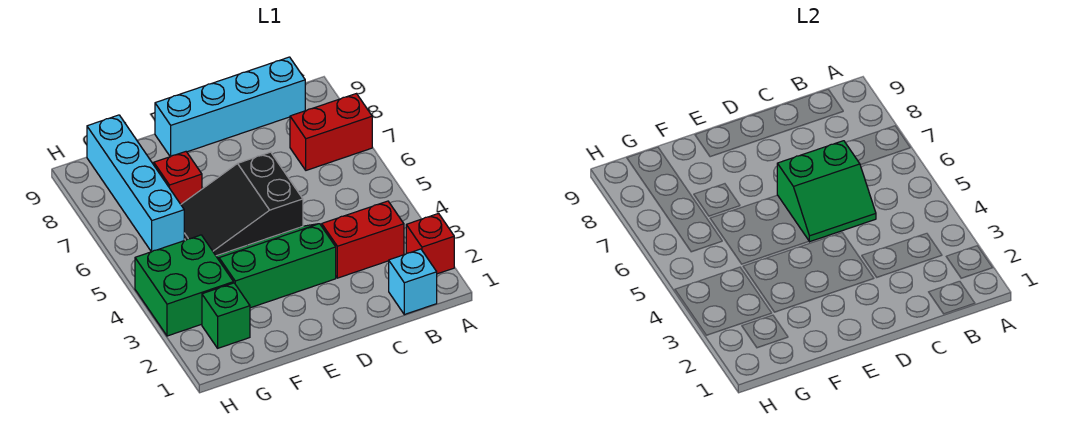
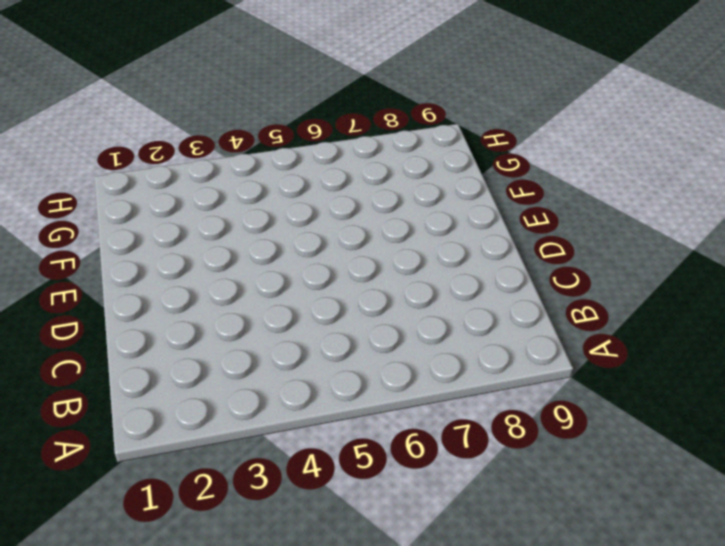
none -> red 1x1 brick [406,214,454,274]
none -> red 1x2 brick [290,94,372,170]
none -> cyan 1x1 brick [389,249,437,315]

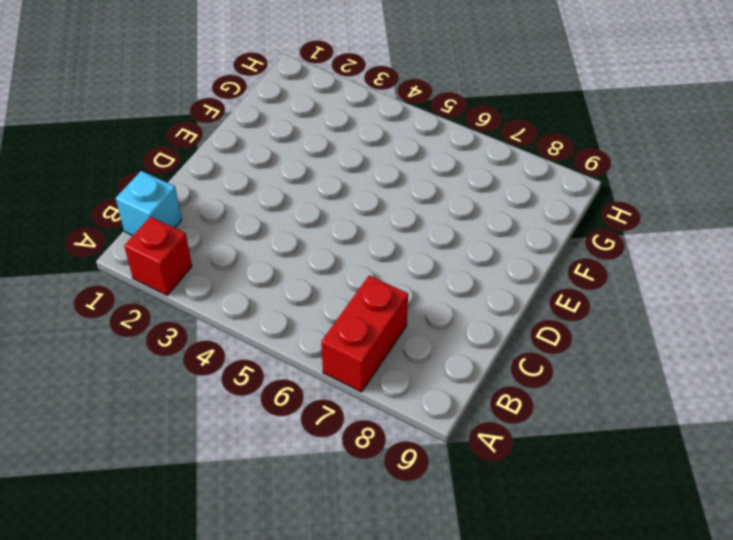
none -> red 1x2 brick [322,201,404,278]
none -> cyan 1x4 brick [155,57,305,157]
none -> green 2x3 slope [216,224,336,308]

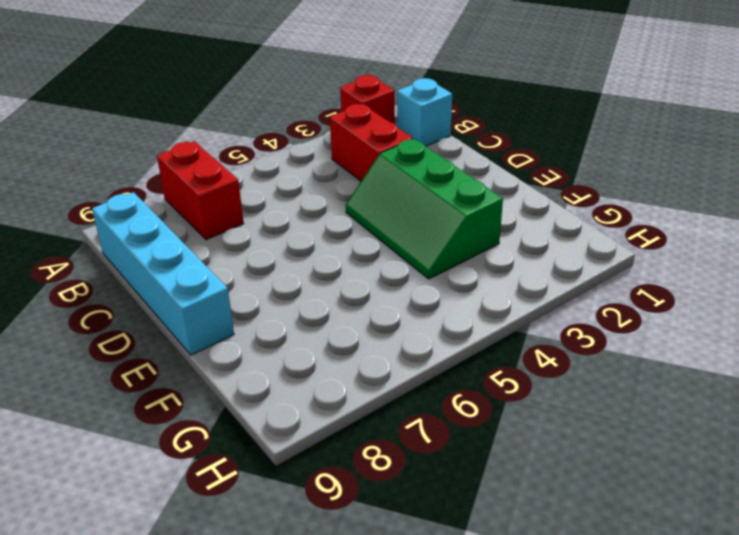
none -> black 2x3 slope [181,152,303,256]
none -> red 1x1 brick [154,152,202,204]
none -> green 1x1 brick [202,283,250,348]

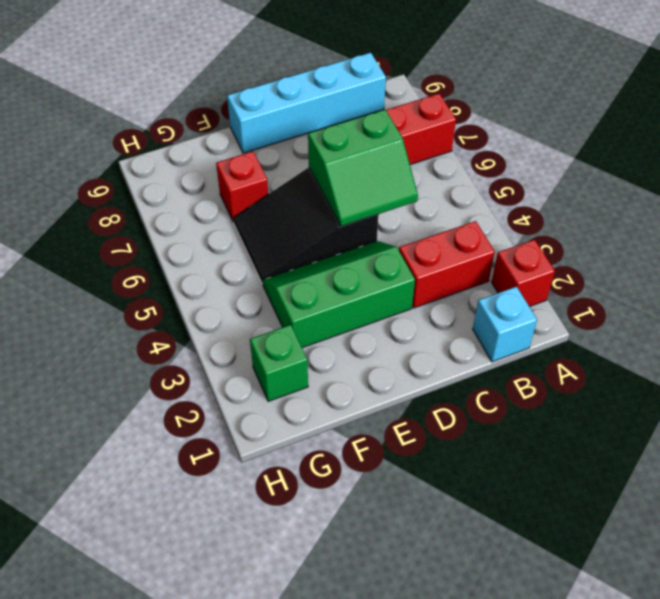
none -> green 2x2 brick [135,235,234,336]
none -> cyan 1x4 brick [87,115,184,252]

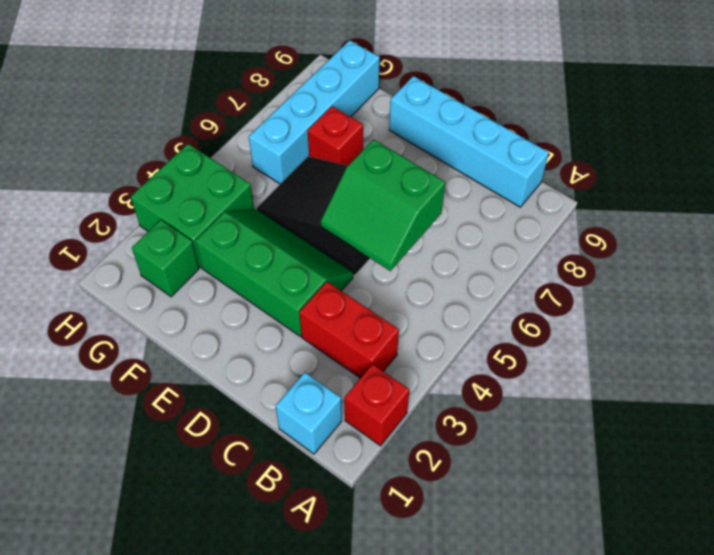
none -> red 1x2 brick [290,94,372,170]

